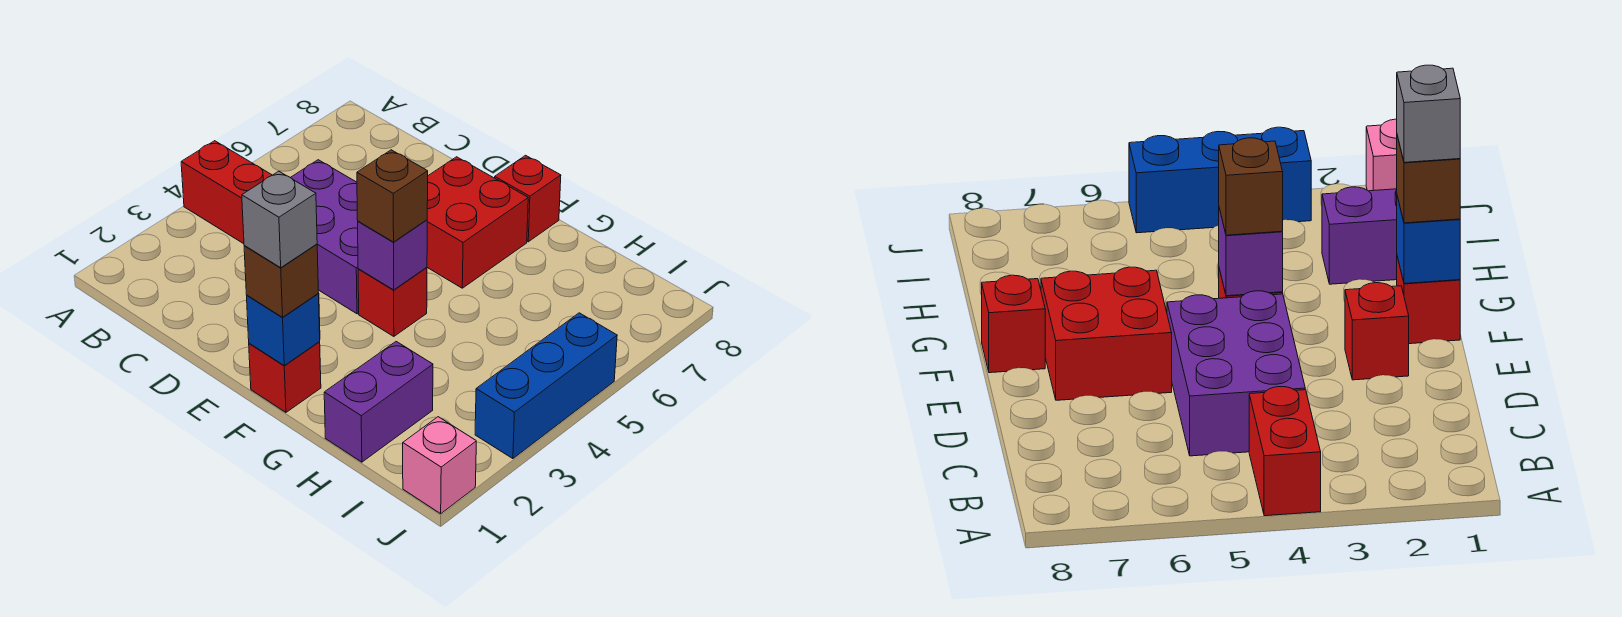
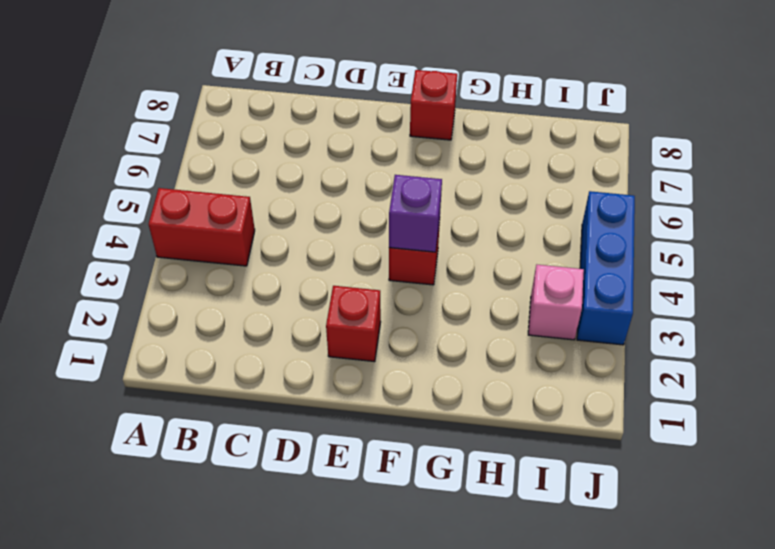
pink 1x1 brick [528,265,584,340] -> pink 1x1 brick moved to [403,417,476,514]
none -> purple 2x3 brick [291,160,359,314]
none -> red 2x2 brick [427,157,528,288]
none -> red 1x1 brick [249,342,321,412]

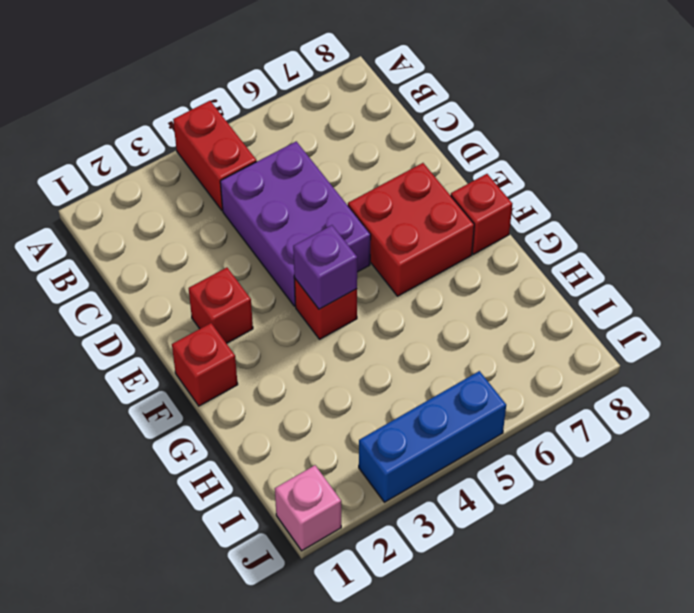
none -> purple 1x2 brick [324,342,433,462]
none -> blue 1x1 brick [247,294,320,365]
none -> brown 1x1 brick [244,244,319,317]

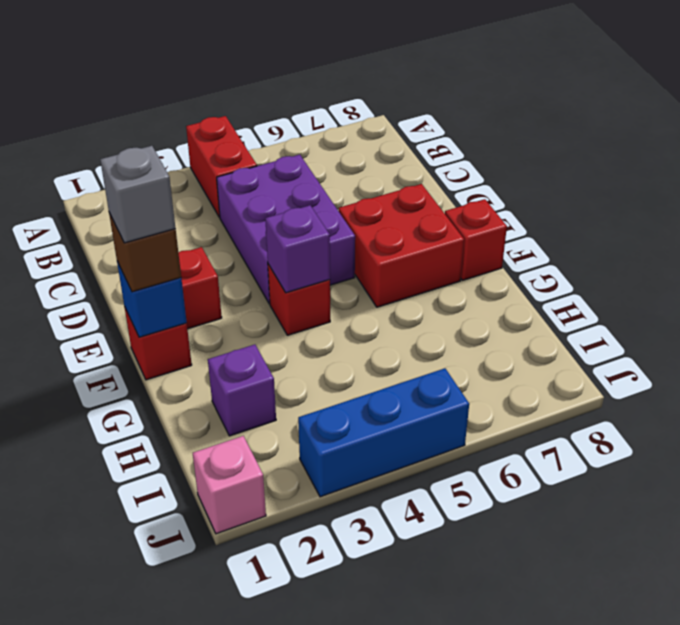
purple 1x1 brick [208,345,276,436] -> purple 1x2 brick [324,342,433,462]
none -> brown 1x1 brick [357,150,428,242]

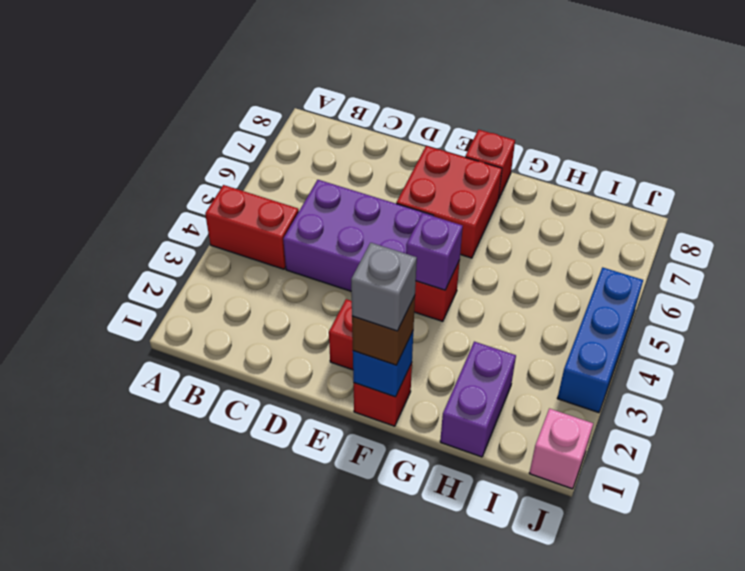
none -> brown 1x1 brick [357,150,428,242]

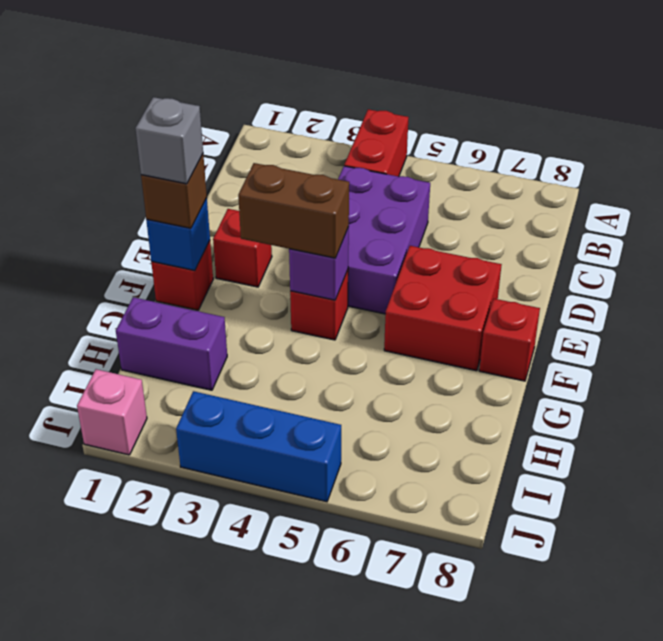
brown 1x2 brick [238,163,349,258] -> brown 1x1 brick [357,150,428,242]

